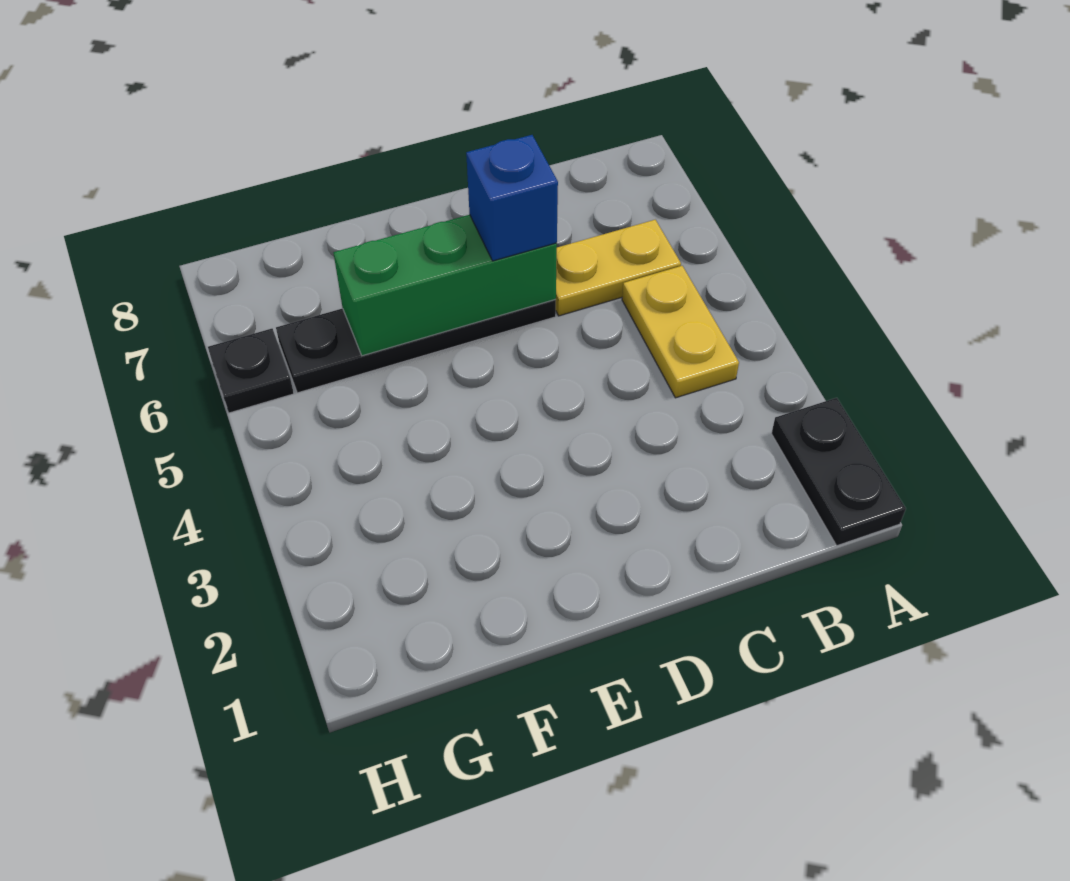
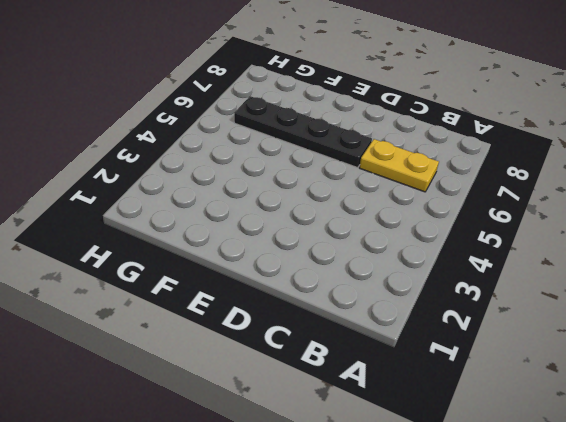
none -> black 1x2 plate [771,398,906,546]
none -> yellow 1x2 plate [622,266,739,398]

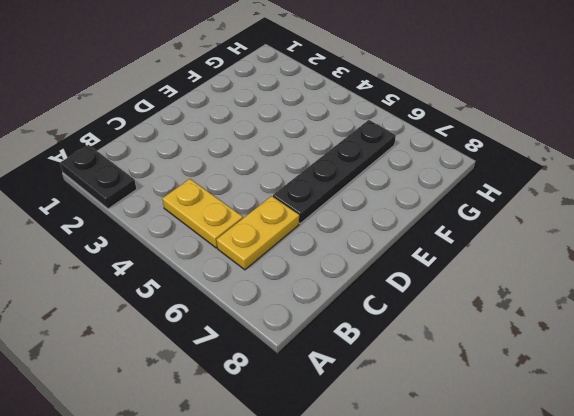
none -> black 1x1 plate [208,329,294,413]
none -> green 1x3 brick [333,215,557,356]

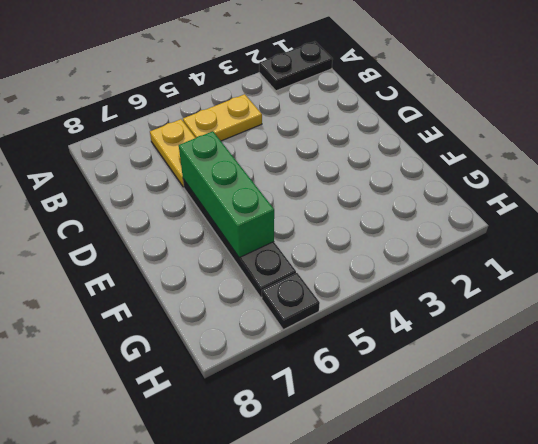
none -> blue 1x1 brick [466,135,558,261]

